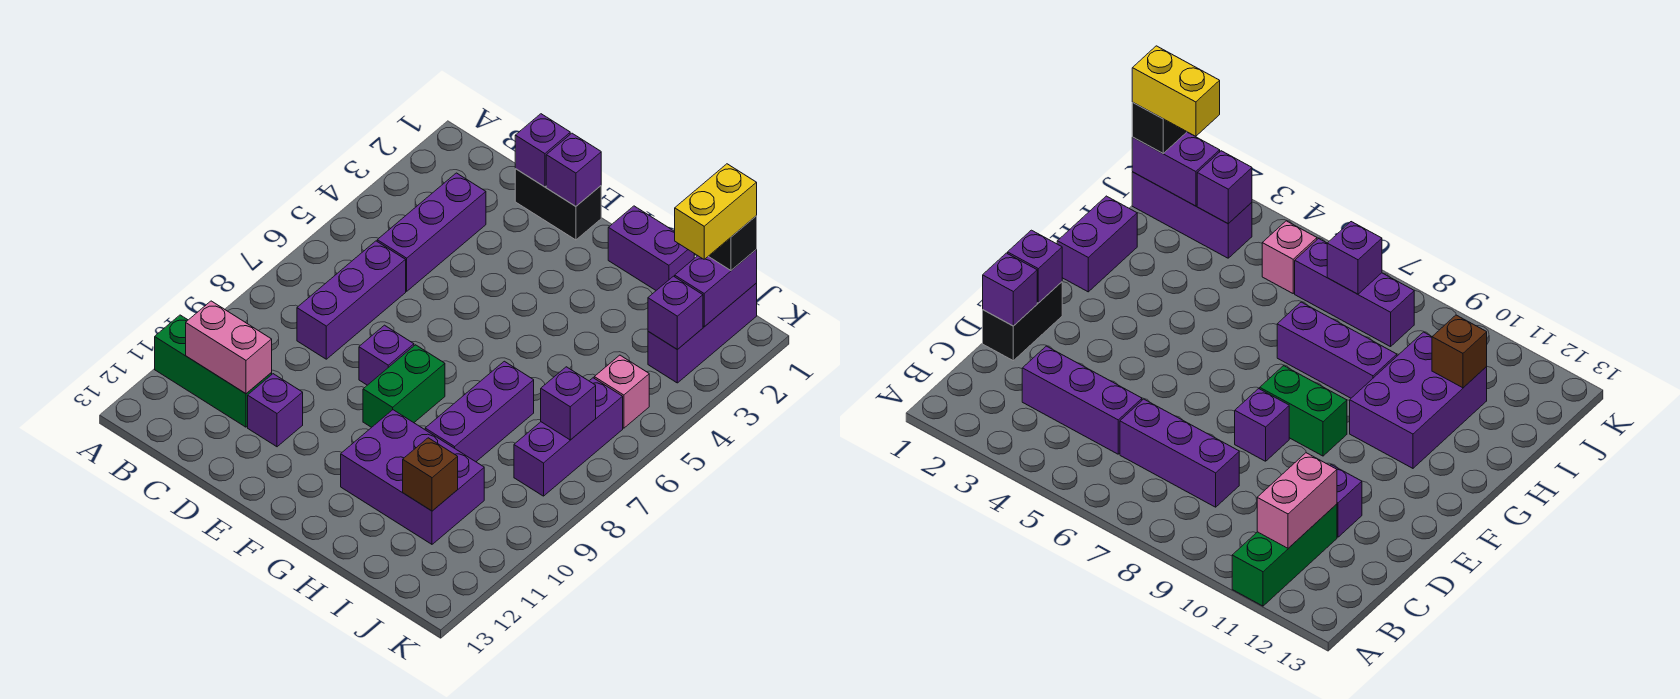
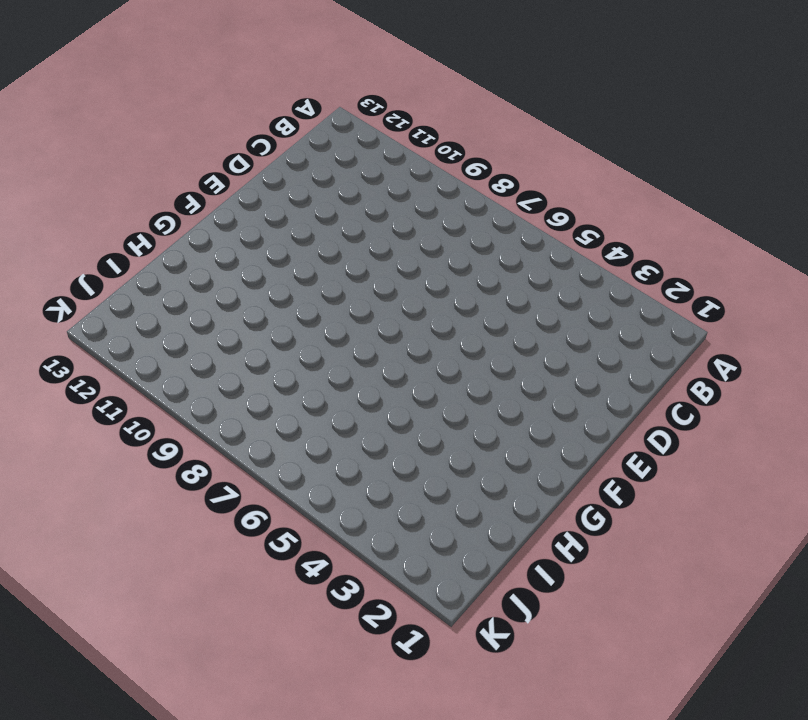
none -> green 1x3 brick [155,315,272,427]
none -> purple 1x3 brick [377,173,486,291]
none -> purple 1x3 brick [297,241,406,359]

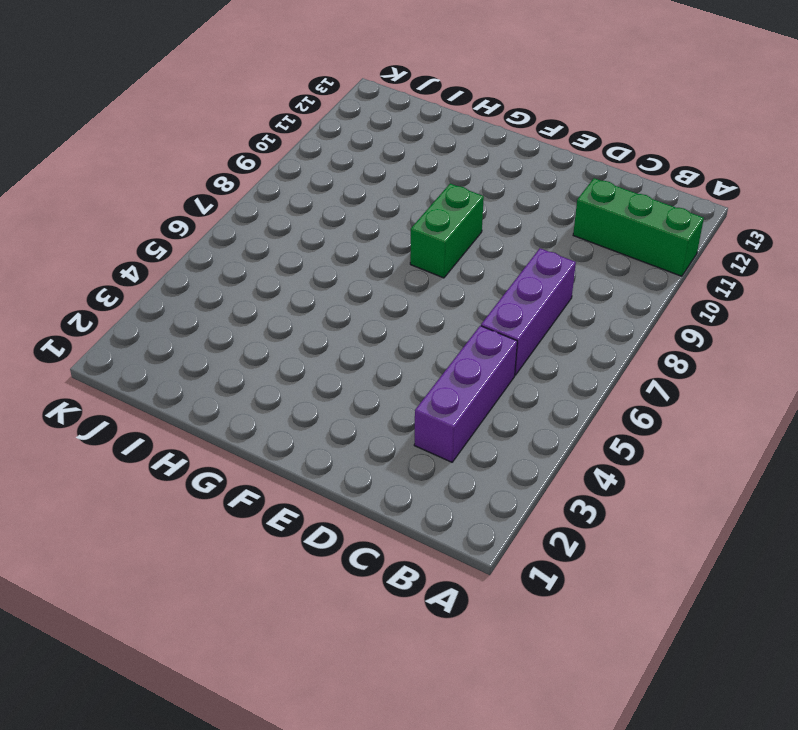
none -> black 1x2 brick [515,169,601,240]
none -> purple 1x1 brick [248,374,303,447]
none -> purple 1x1 brick [359,325,414,385]

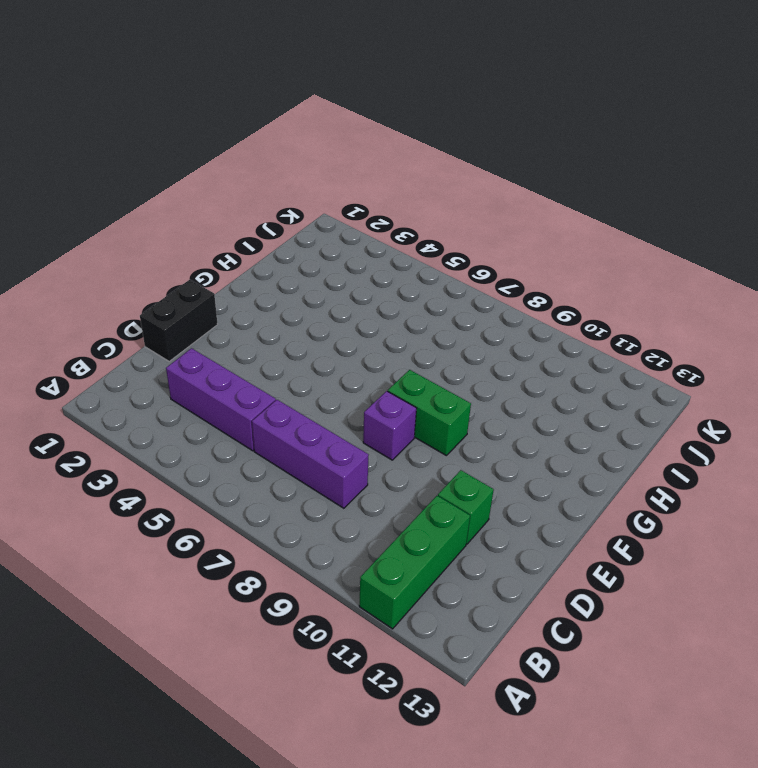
green 1x1 brick [438,470,494,544] -> purple 1x1 brick [248,374,303,447]
none -> purple 1x2 brick [608,206,694,290]
none -> purple 2x3 brick [341,410,484,544]
none -> purple 1x3 brick [425,361,534,462]

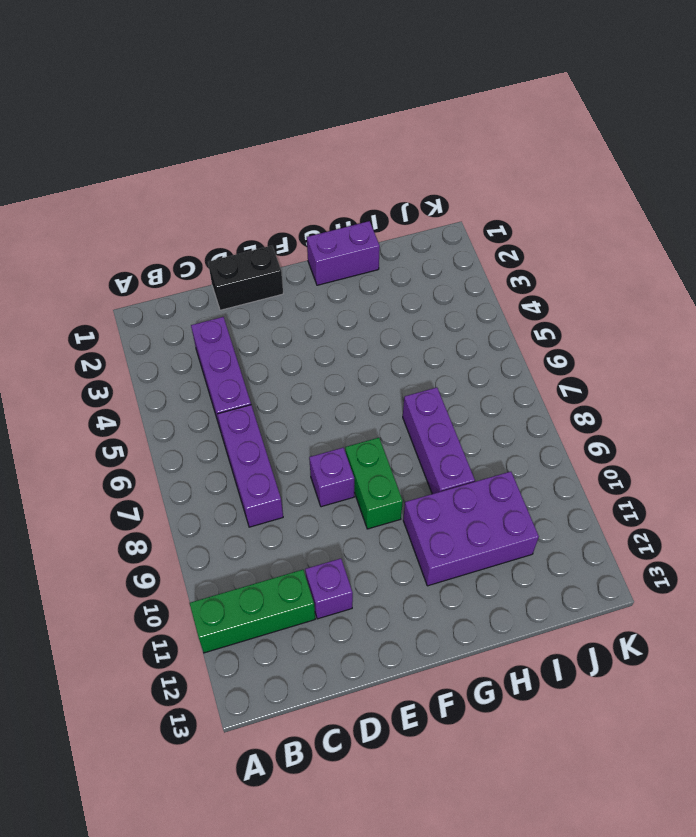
none -> purple 1x3 brick [648,283,757,383]
none -> pink 1x1 brick [594,355,649,428]
none -> purple 1x3 brick [514,378,623,496]

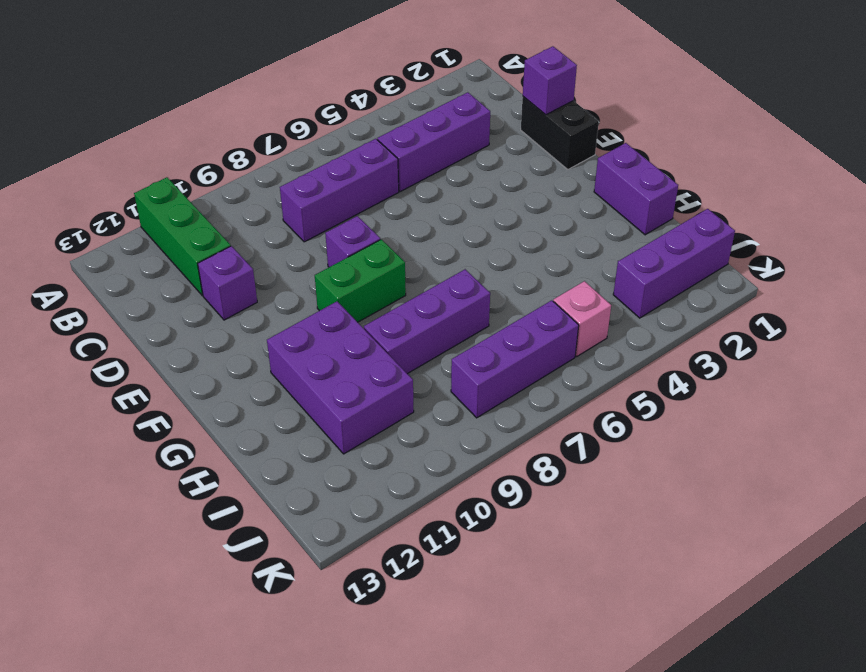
none -> pink 1x2 brick [186,301,272,394]
none -> purple 1x1 brick [546,133,601,206]
none -> brown 1x1 brick [403,438,458,511]

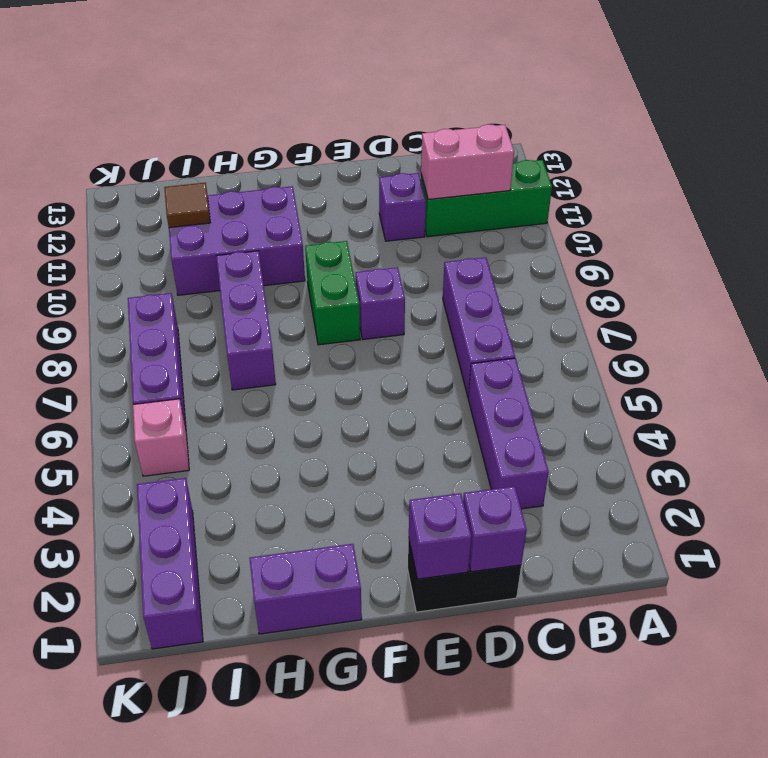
brown 1x1 tile [164,183,210,228] -> brown 1x1 brick [403,438,458,511]
none -> purple 1x2 brick [675,250,757,327]
none -> purple 1x1 brick [648,276,703,350]
none -> purple 1x1 brick [541,367,596,440]

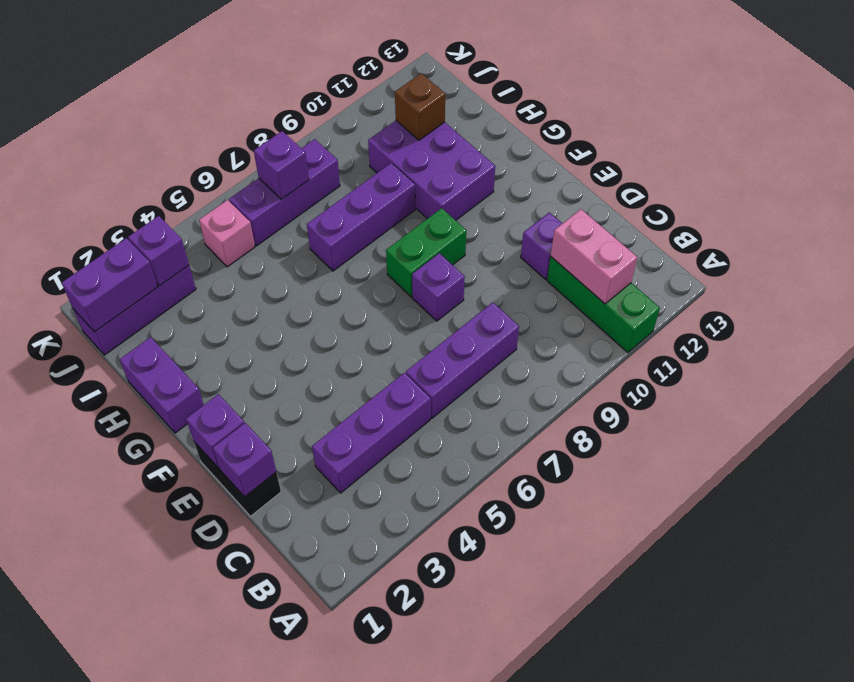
none -> black 1x1 brick [708,216,757,270]
none -> yellow 1x2 brick [675,164,757,259]

